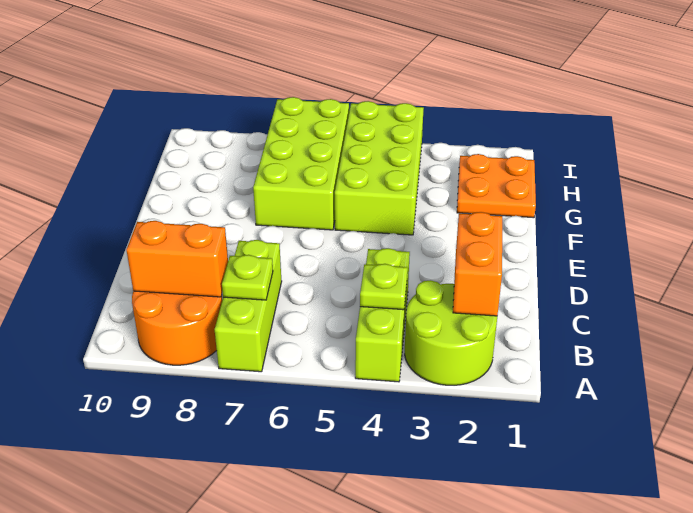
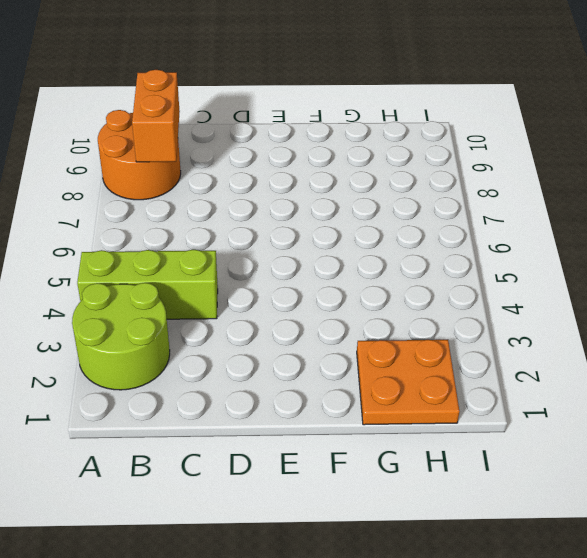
none -> lime 1x3 brick [215,240,282,372]
none -> lime 2x4 brick [335,101,424,235]

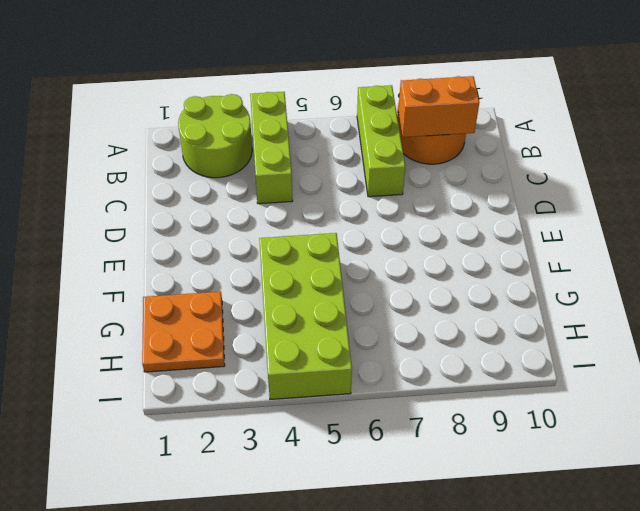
none -> lime 2x4 brick [253,97,349,230]
none -> orange 1x2 brick [453,212,502,316]

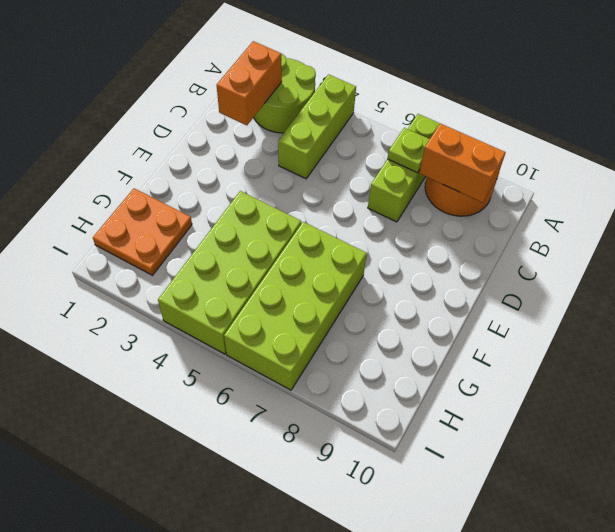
none -> lime 1x1 plate [360,264,407,310]

